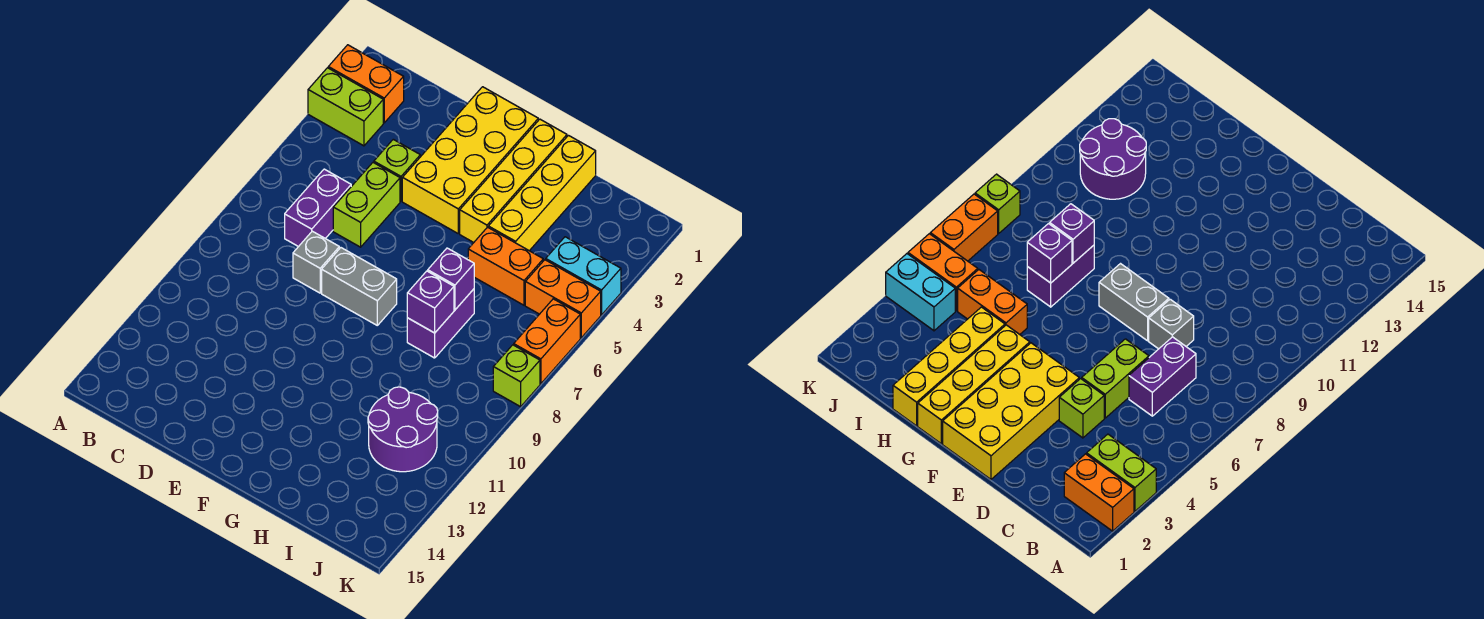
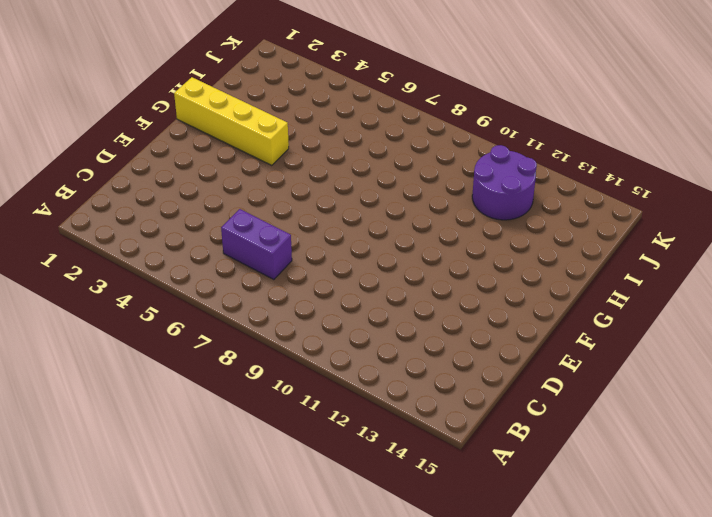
none -> orange 1x2 brick [328,45,404,123]
none -> lime 1x2 brick [308,68,383,146]
none -> lime 1x1 brick [374,139,420,201]

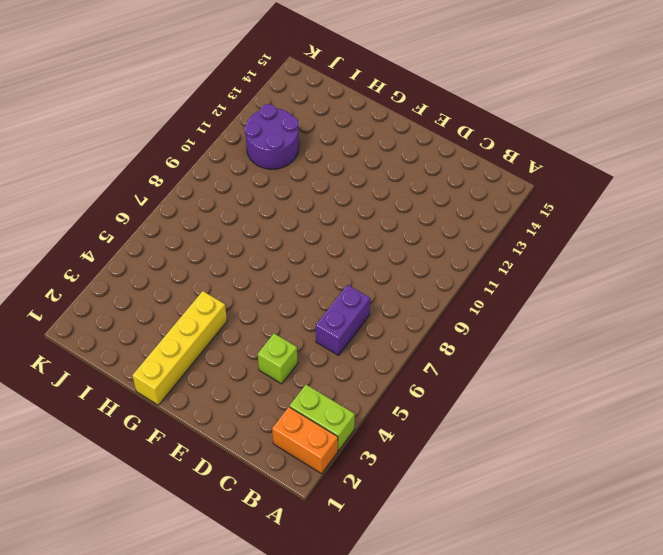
none -> lime 1x2 brick [333,163,400,247]
none -> grey 1x1 brick [293,231,339,293]
none -> yellow 2x4 brick [402,87,538,233]

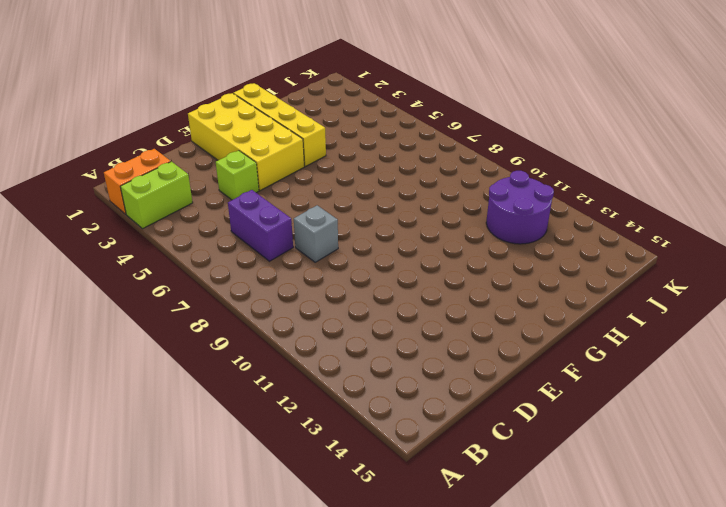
none -> lime 1x2 brick [333,163,400,247]
none -> grey 1x2 brick [322,248,397,325]
none -> yellow 1x4 brick [488,136,596,251]

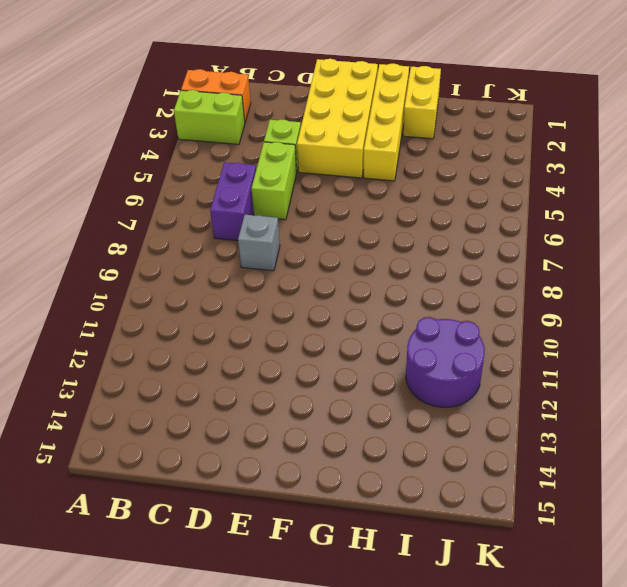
yellow 1x2 brick [403,66,441,139] -> yellow 1x4 brick [488,136,596,251]
none -> grey 1x2 brick [322,248,397,325]
none -> orange 1x2 brick [468,227,543,305]
none -> purple 1x2 brick [407,289,474,358]

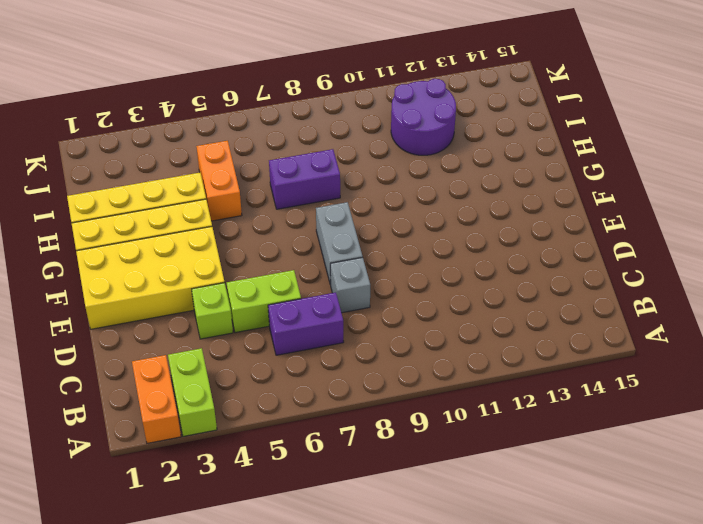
none -> cyan 1x2 brick [546,237,621,315]
none -> orange 1x2 brick [525,260,601,338]
none -> orange 1x2 brick [514,299,580,384]

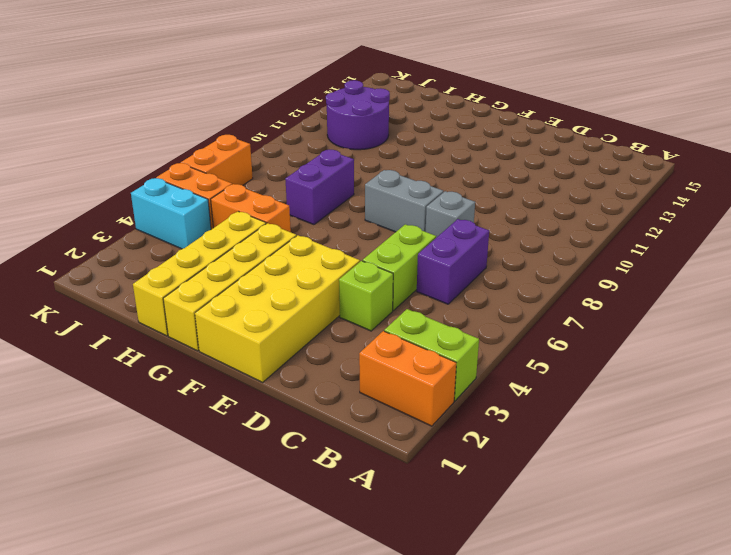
none -> lime 1x1 brick [493,345,540,407]
none -> purple 1x1 brick [428,248,474,310]
none -> purple 1x1 brick [407,271,454,333]

